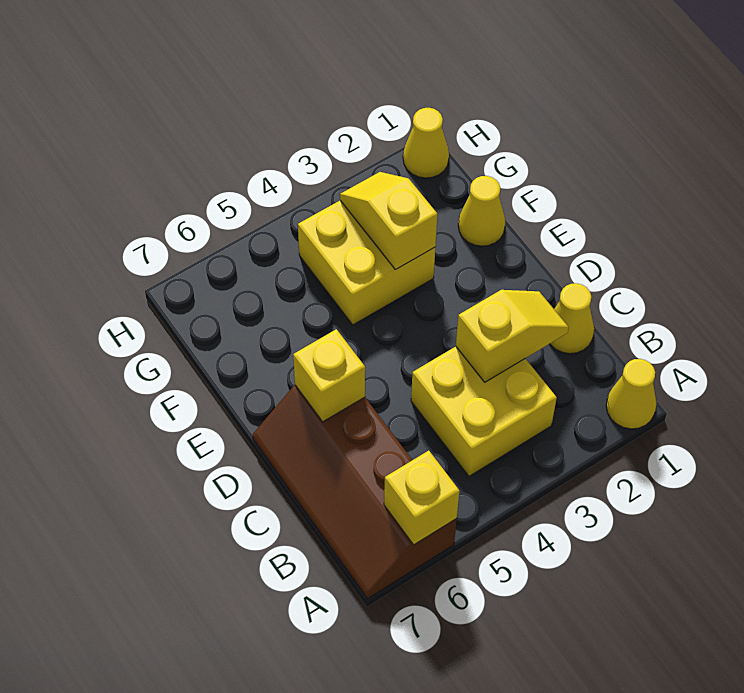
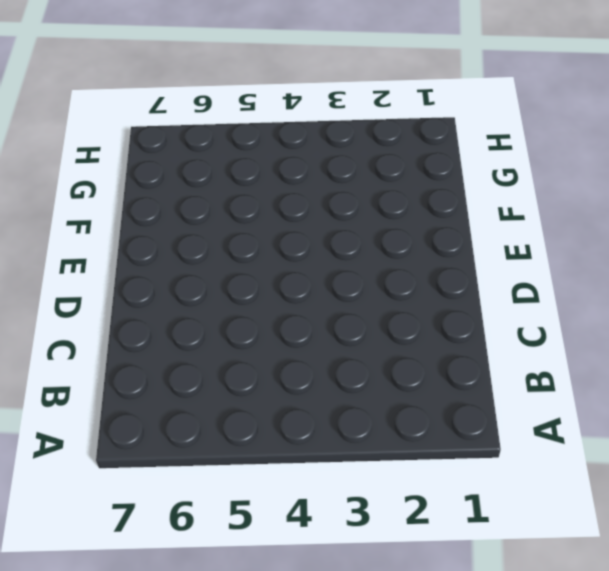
none -> yellow 1x1 cone [606,359,657,429]
none -> brown 2x4 slope [253,385,457,599]

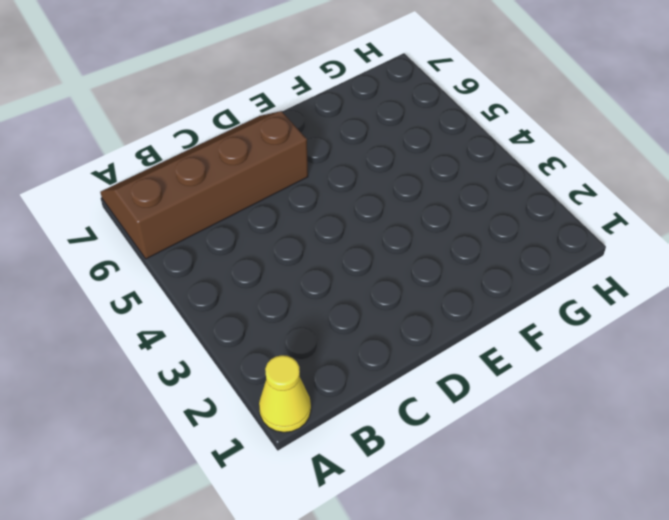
none -> yellow 2x2 brick [411,347,557,476]
none -> yellow 1x1 cone [550,283,594,354]

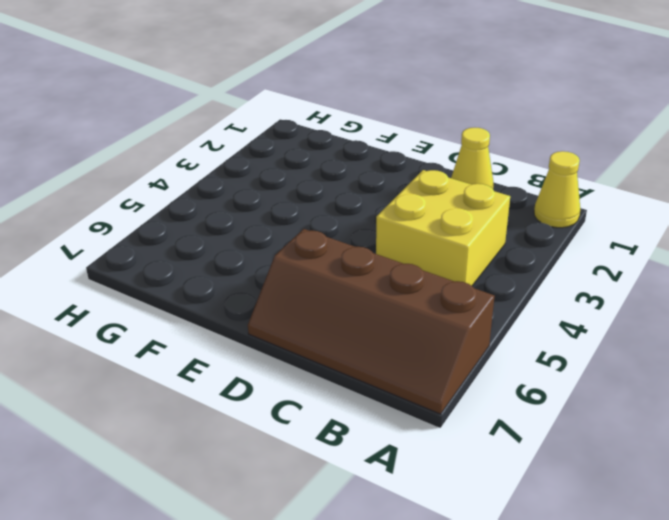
none -> yellow 1x1 cone [458,176,505,246]
none -> yellow 2x2 brick [298,201,435,325]

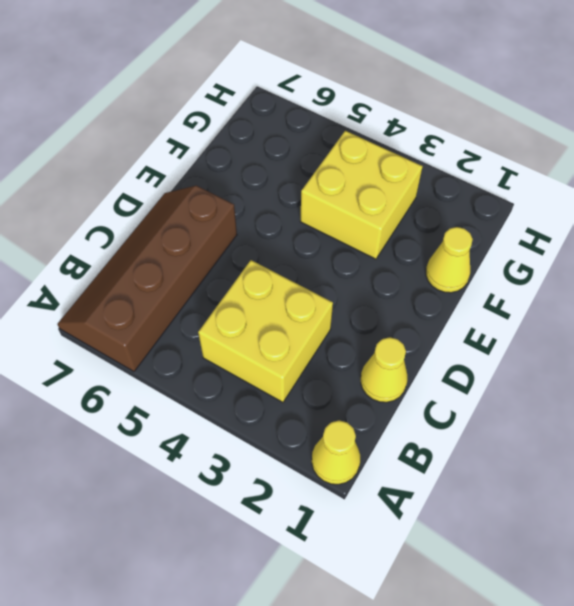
none -> yellow 1x1 cone [403,108,449,178]
none -> yellow 1x1 brick [384,451,459,545]

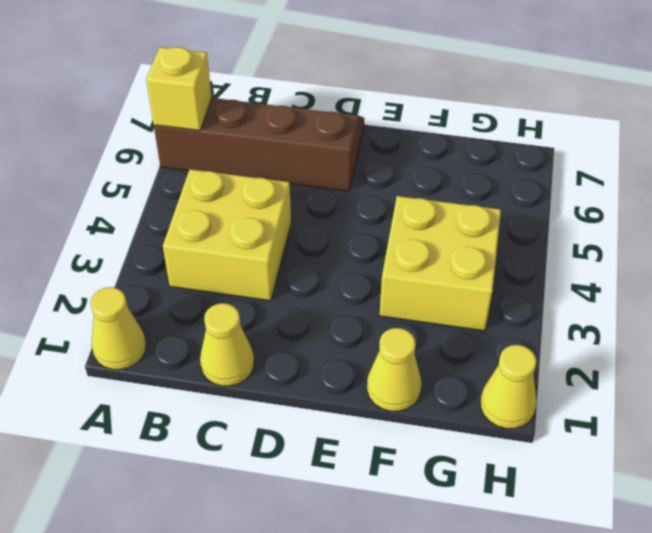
none -> yellow 1x2 slope [456,290,569,382]
none -> yellow 1x1 brick [293,329,365,422]

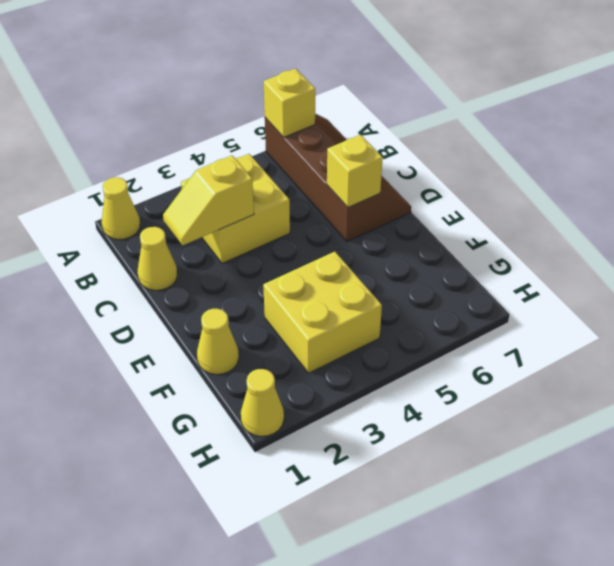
none -> yellow 1x2 slope [340,172,437,270]

